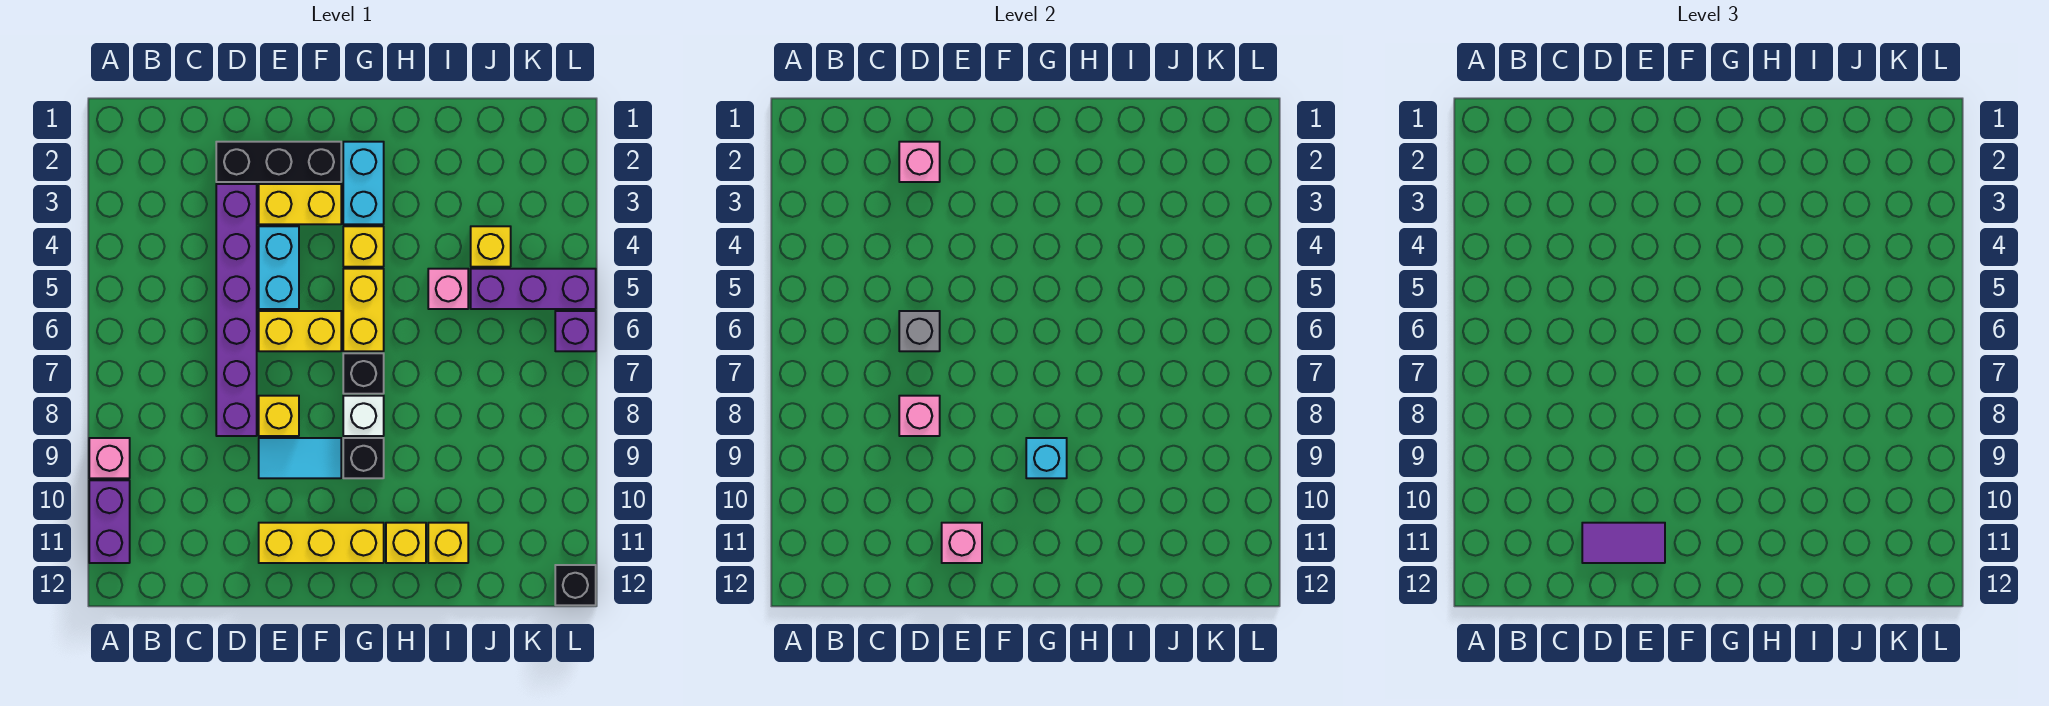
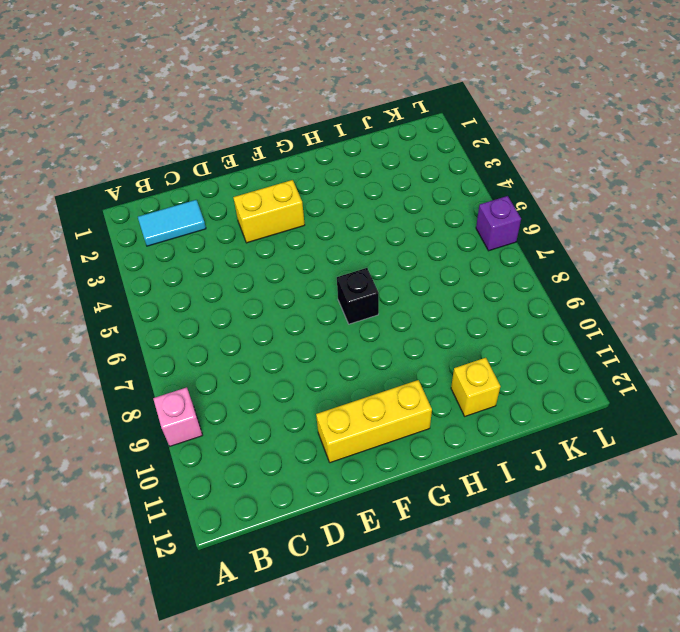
cyan 1x2 tile [138,200,206,246] -> cyan 1x2 tile moved to [259,438,341,478]
none -> purple 1x2 brick [89,480,130,563]
none -> black 1x3 brick [216,142,341,182]
none -> purple 1x6 brick [216,184,257,436]

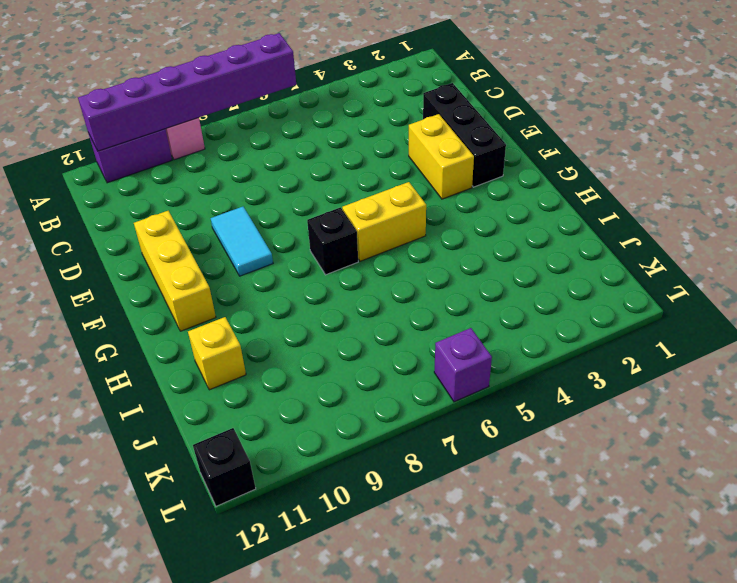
purple 1x6 brick [78,33,296,151] -> purple 1x6 brick moved to [216,184,257,436]
none -> cyan 1x2 brick [259,226,299,309]
none -> yellow 1x2 brick [259,311,341,351]
none -> yellow 1x1 brick [259,396,299,436]

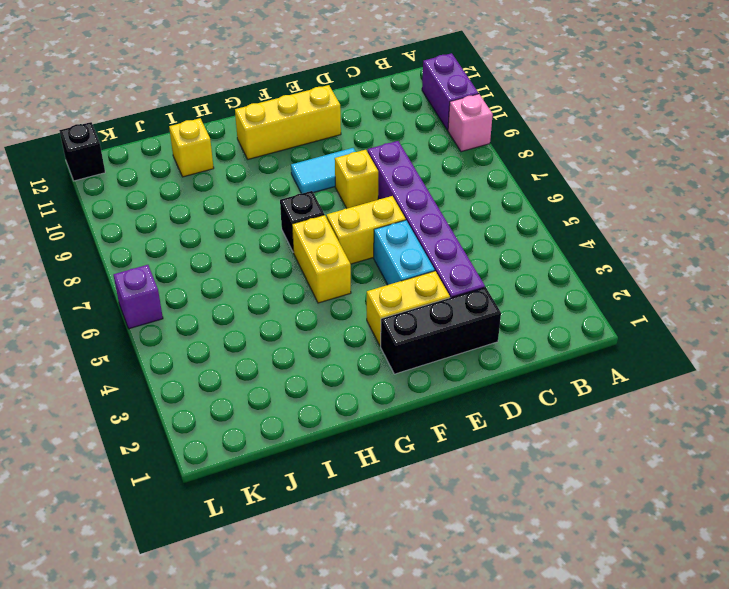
none -> cyan 1x2 brick [343,142,384,224]
none -> yellow 1x1 brick [343,226,384,267]
none -> white 1x1 brick [343,396,384,436]

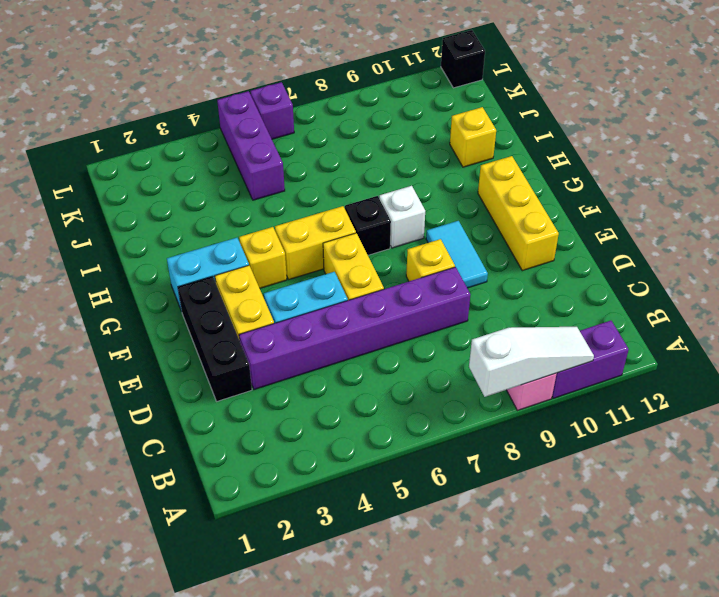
white 1x3 slope [469,327,594,397] -> none
none -> black 1x1 brick [343,438,384,478]
none -> yellow 1x1 brick [386,523,426,563]
none -> pink 1x1 brick [428,269,468,309]

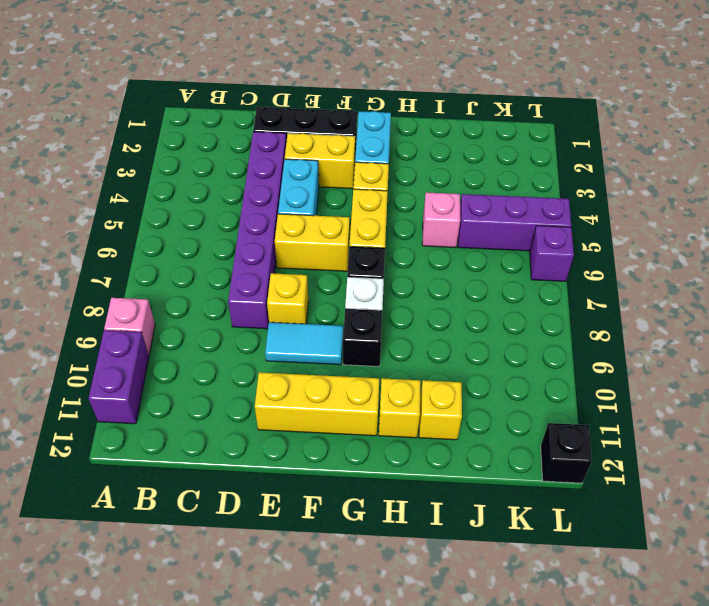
none -> yellow 1x1 brick [471,226,511,267]
none -> pink 1x1 brick [899,142,940,182]
none -> grey 1x1 brick [899,311,940,351]

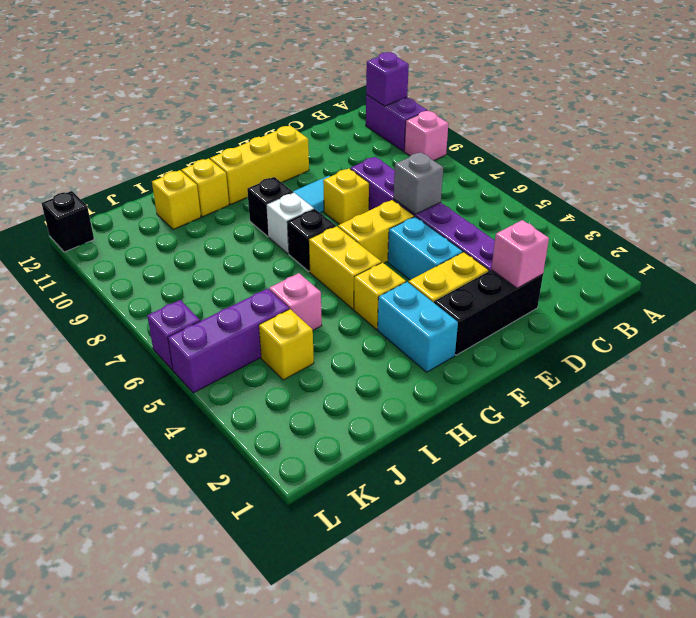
purple 1x1 brick [366,52,409,106] -> none
none -> pink 1x1 brick [899,396,940,436]
none -> pink 1x1 brick [942,523,982,563]
none -> cyan 1x1 brick [1026,438,1067,478]

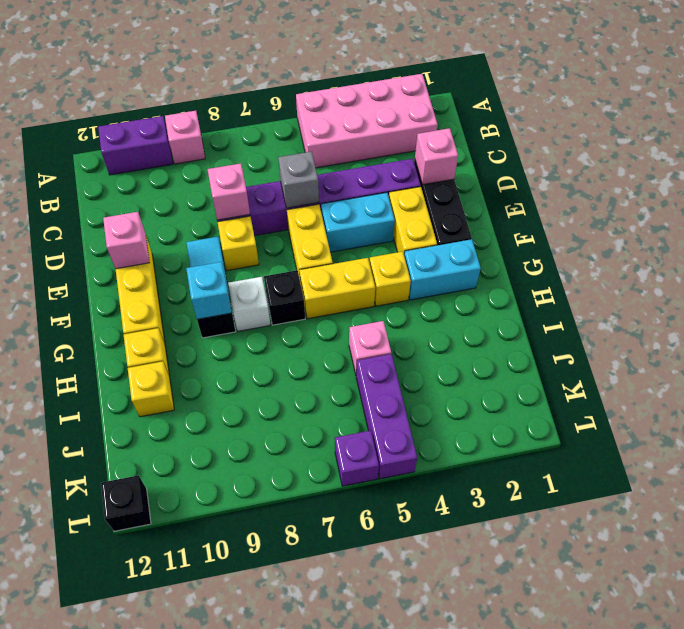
pink 2x4 brick [296,74,438,168] -> none
none -> yellow 1x1 brick [471,226,511,267]
none -> purple 1x2 tile [1582,523,1665,563]

